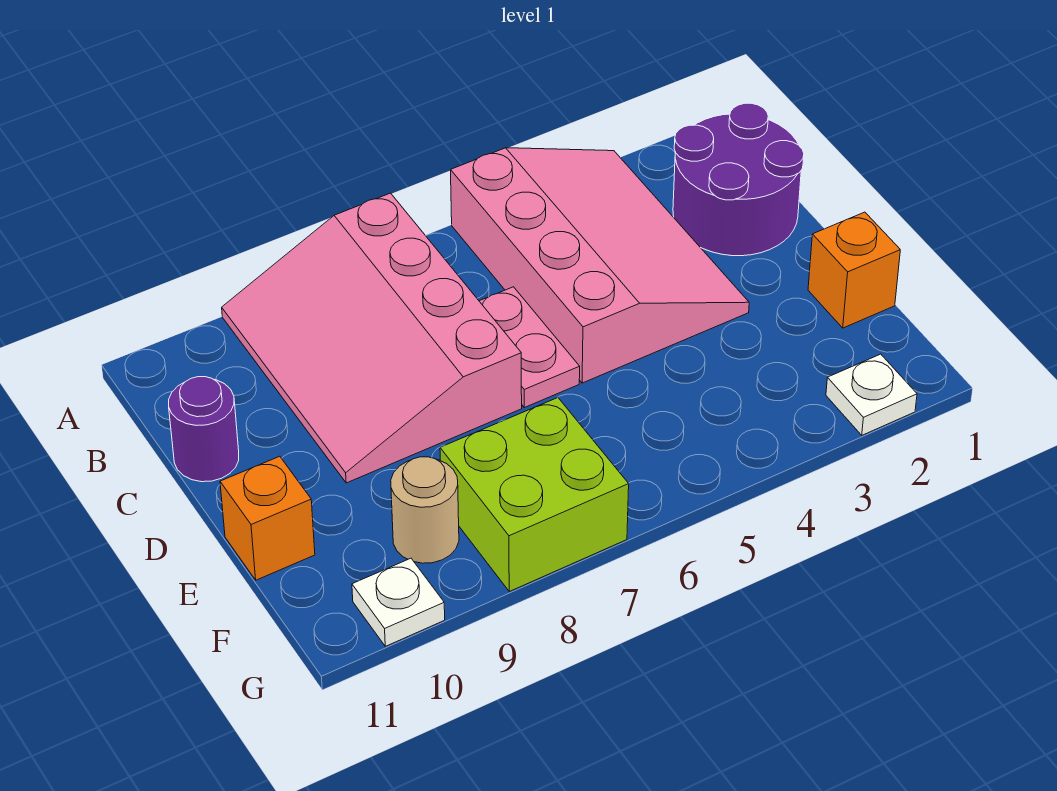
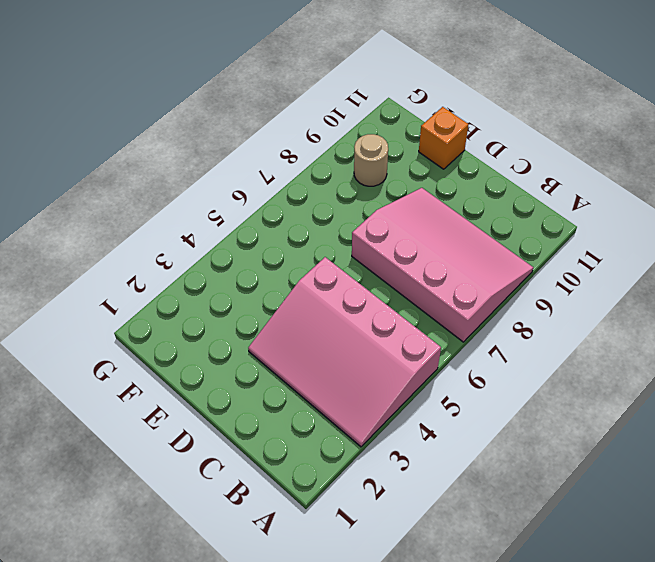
none -> purple 2x2 round brick [673,103,804,256]
none -> pink 1x2 plate [479,287,580,408]

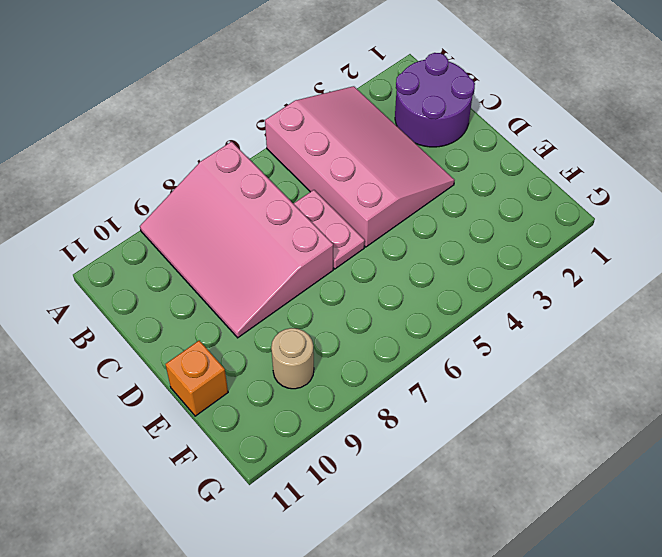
none -> purple 1x1 round brick [169,377,239,482]
none -> orange 1x1 brick [808,212,900,328]

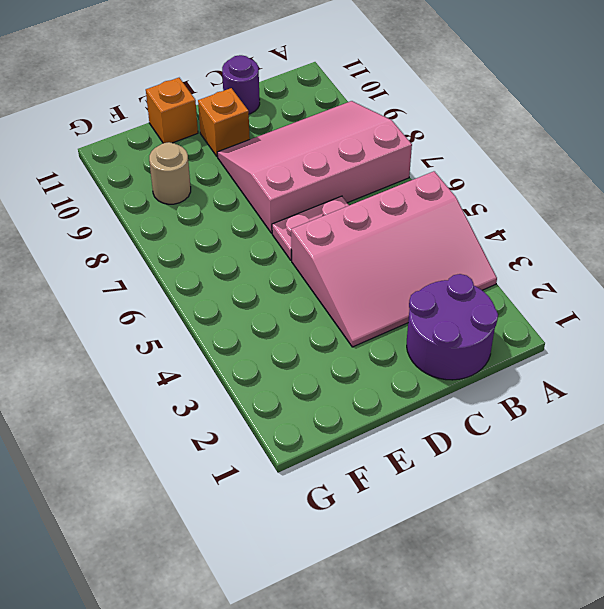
orange 1x1 brick [198,88,250,157] -> orange 1x1 brick moved to [808,212,900,328]
none -> lime 2x2 brick [440,398,629,591]
none -> white 1x1 plate [826,354,917,435]

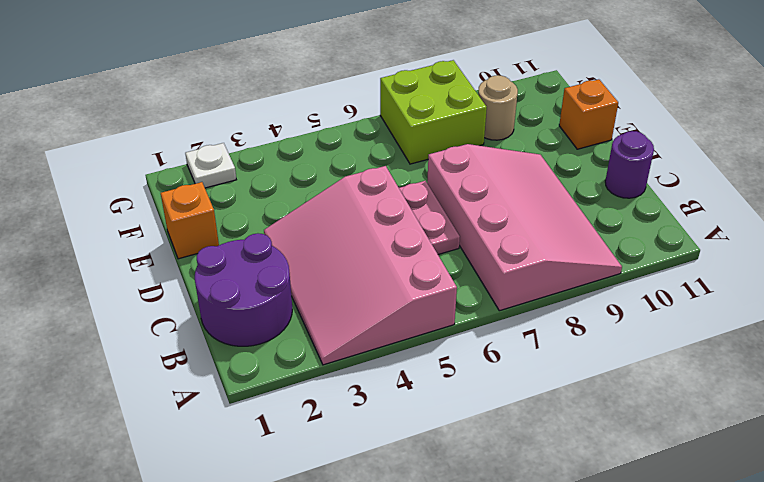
none -> white 1x1 plate [352,558,445,646]

